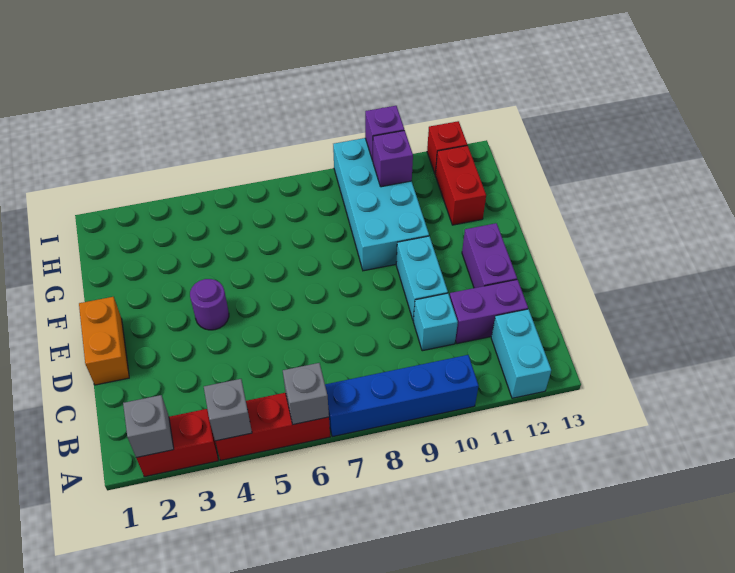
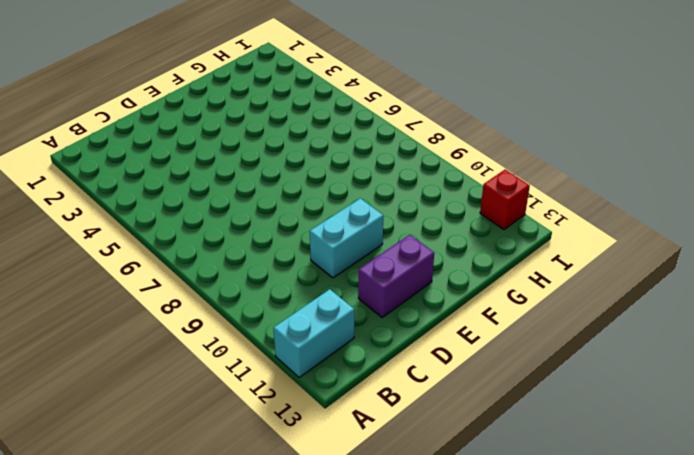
none -> red 1x2 brick [136,409,218,477]
none -> red 1x3 brick [215,393,330,460]
none -> blue 1x4 brick [325,355,479,437]

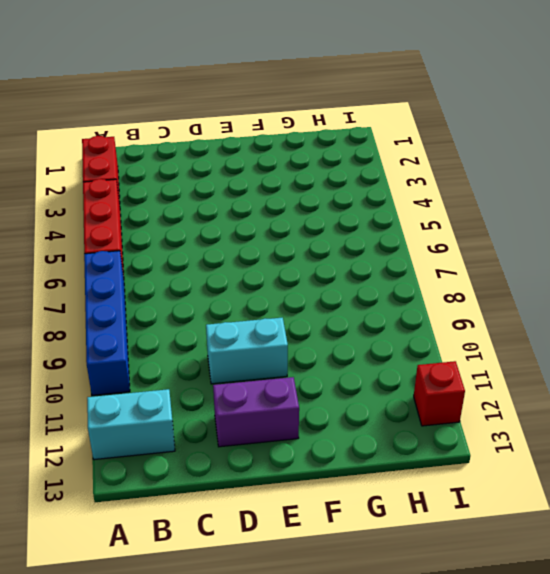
none -> cyan 1x1 brick [413,293,458,351]
none -> purple 1x2 brick [450,280,528,344]
none -> orange 1x2 brick [79,297,129,385]

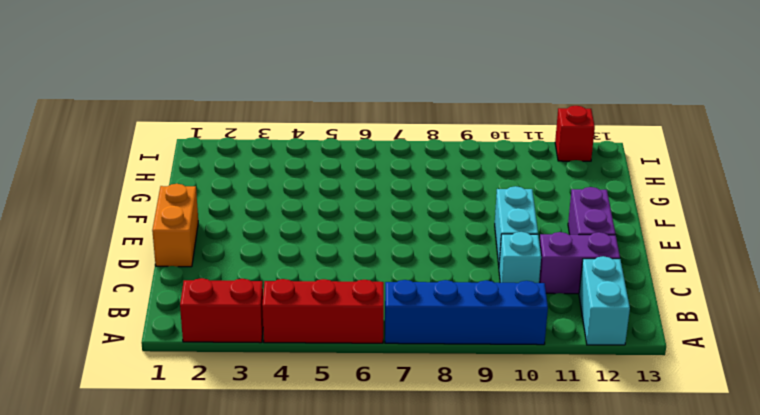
none -> purple 1x1 round brick [190,279,229,330]
none -> cyan 2x4 brick [333,138,429,271]
none -> red 1x2 brick [435,145,486,225]

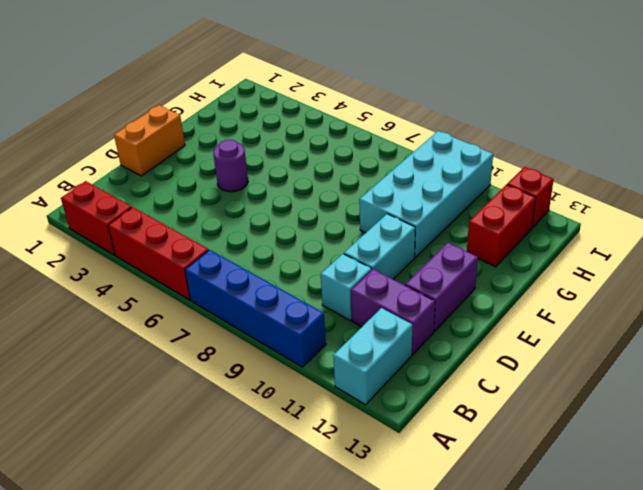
none -> grey 1x1 brick [123,395,174,458]
none -> grey 1x1 brick [204,379,252,441]
none -> grey 1x1 brick [283,363,329,424]

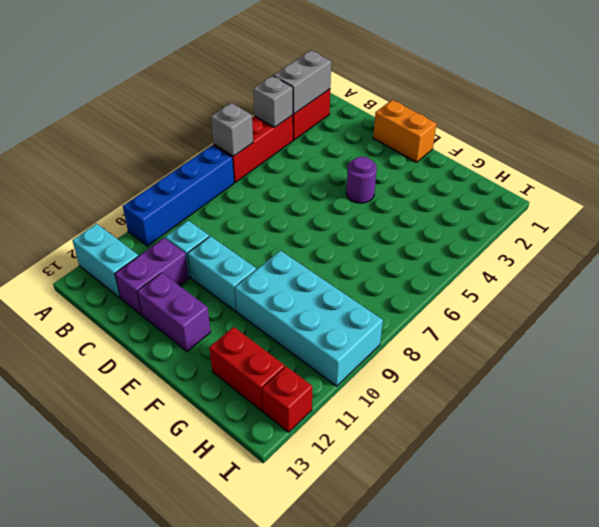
grey 1x2 brick [273,51,331,114] -> grey 1x1 brick [123,395,174,458]
none -> purple 1x1 brick [373,130,413,187]
none -> purple 1x1 brick [365,106,404,161]

